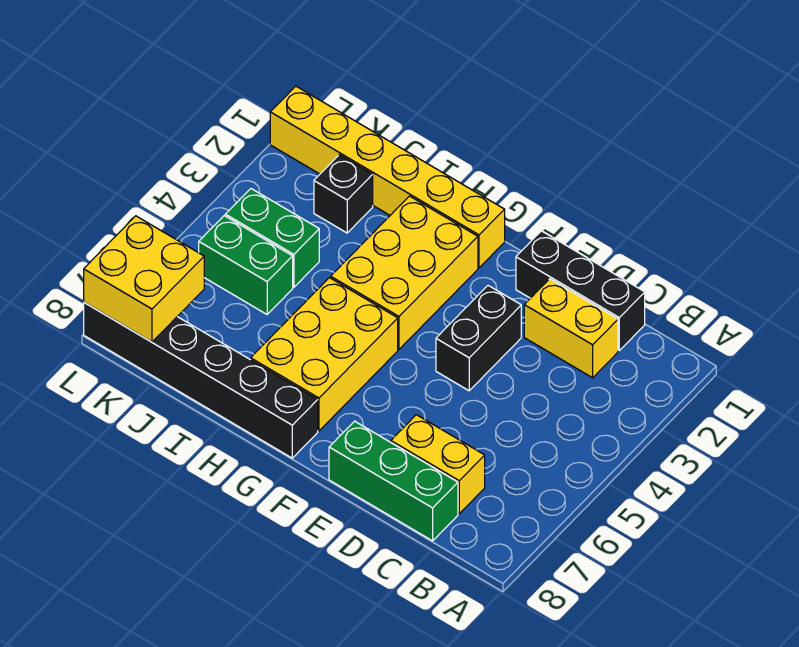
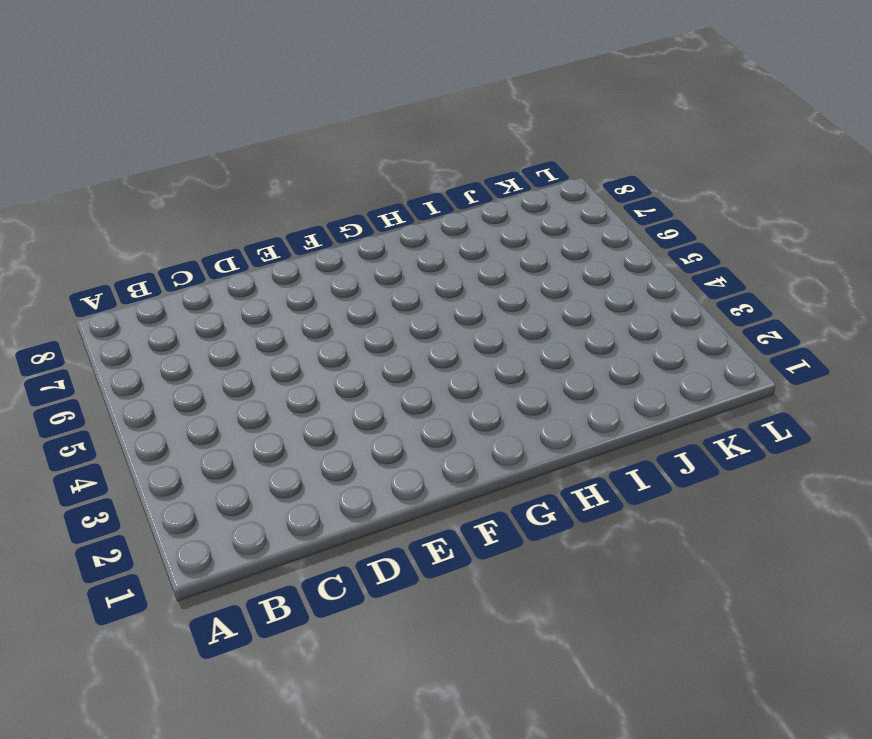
none -> black 1x3 brick [516,231,645,350]
none -> yellow 1x2 brick [524,279,618,378]
none -> yellow 1x2 brick [391,415,485,514]

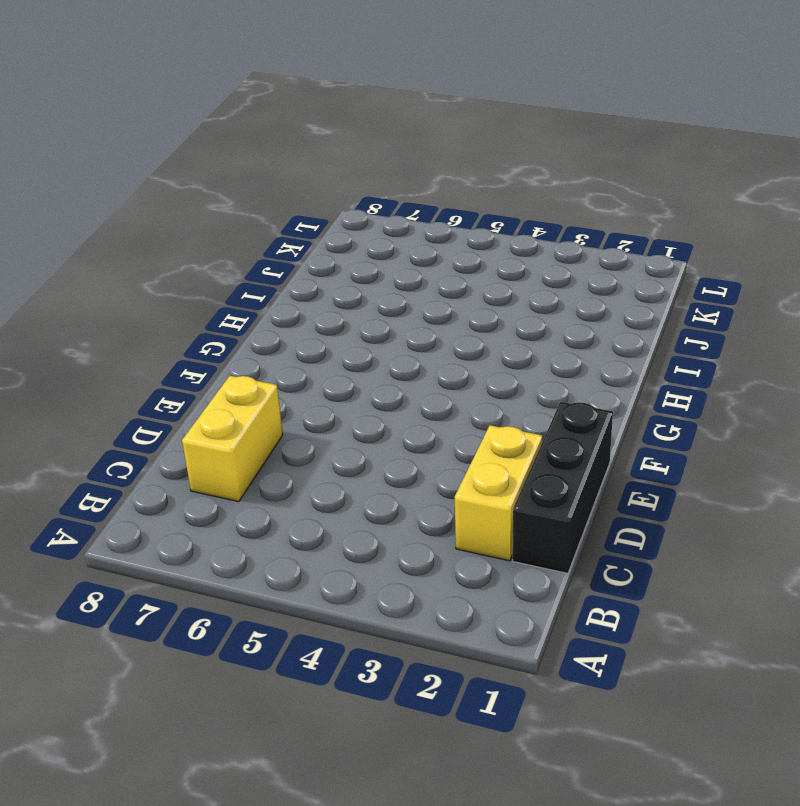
none -> green 1x3 brick [329,421,458,541]
none -> black 1x2 brick [436,286,521,391]
none -> yellow 1x6 brick [270,86,505,268]

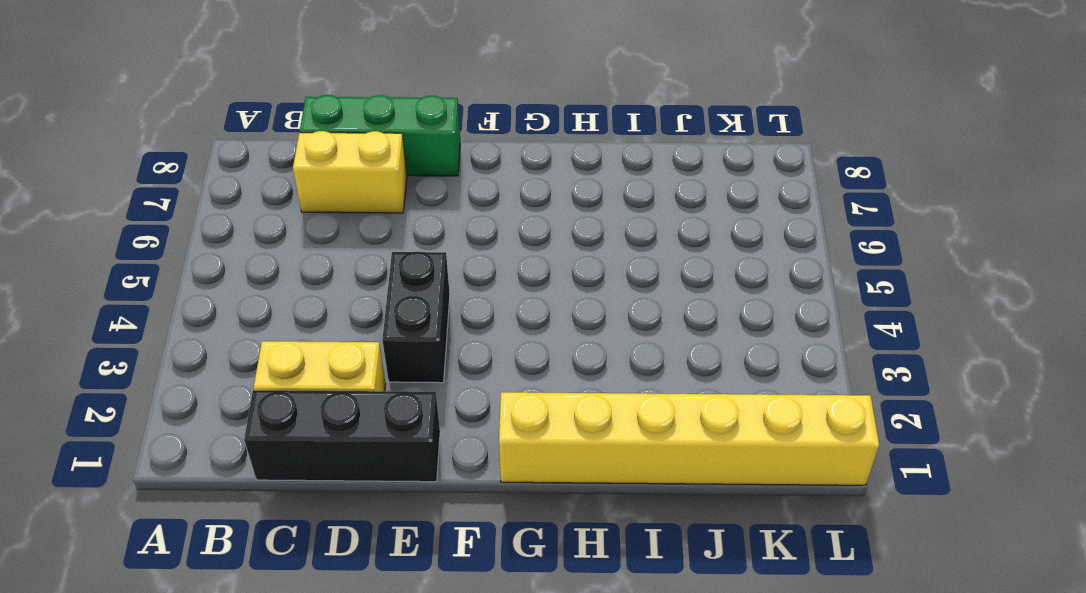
none -> yellow 2x3 brick [331,196,478,349]
none -> yellow 2x3 brick [251,278,398,431]
none -> black 1x6 brick [84,303,318,458]

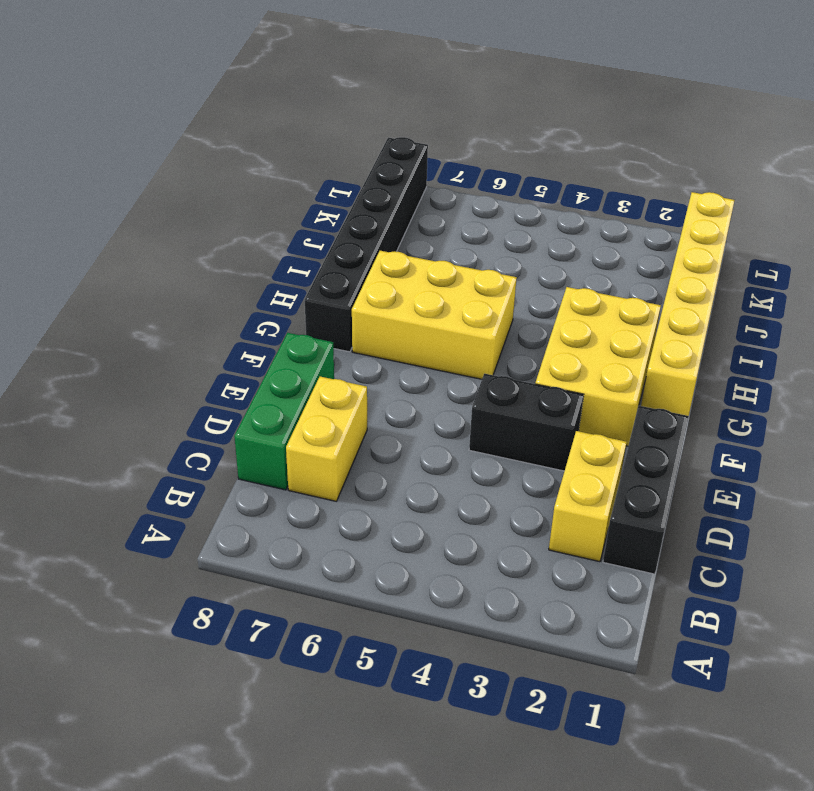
yellow 2x3 brick [535,287,661,446] -> yellow 2x3 brick turned to [331,196,478,349]
none -> black 1x1 brick [314,155,373,233]
none -> green 1x2 brick [225,189,319,287]
none -> green 1x2 brick [199,216,293,314]

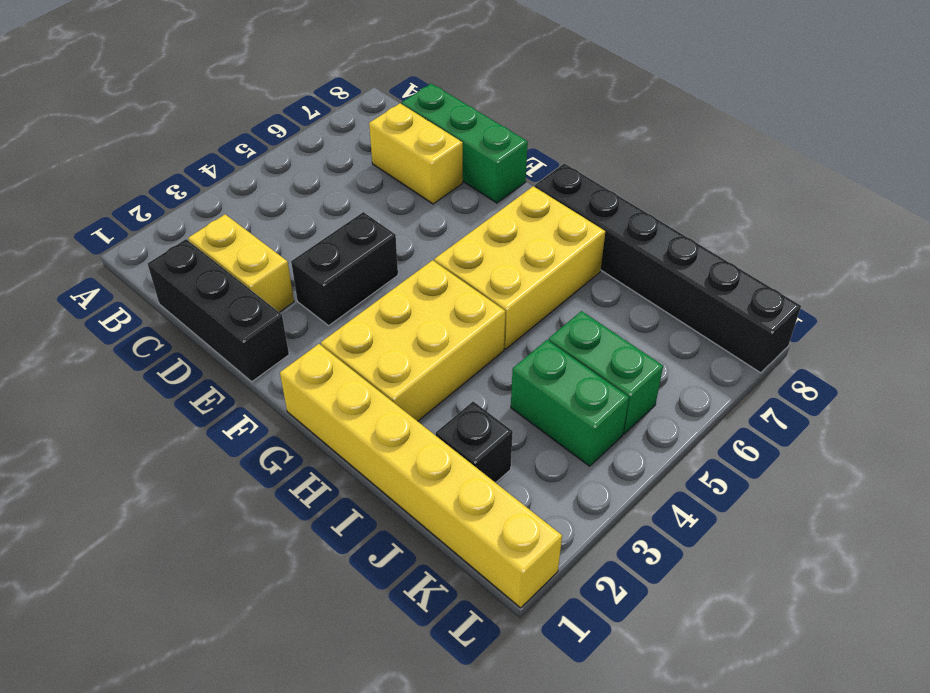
none -> yellow 2x2 brick [84,216,204,342]

